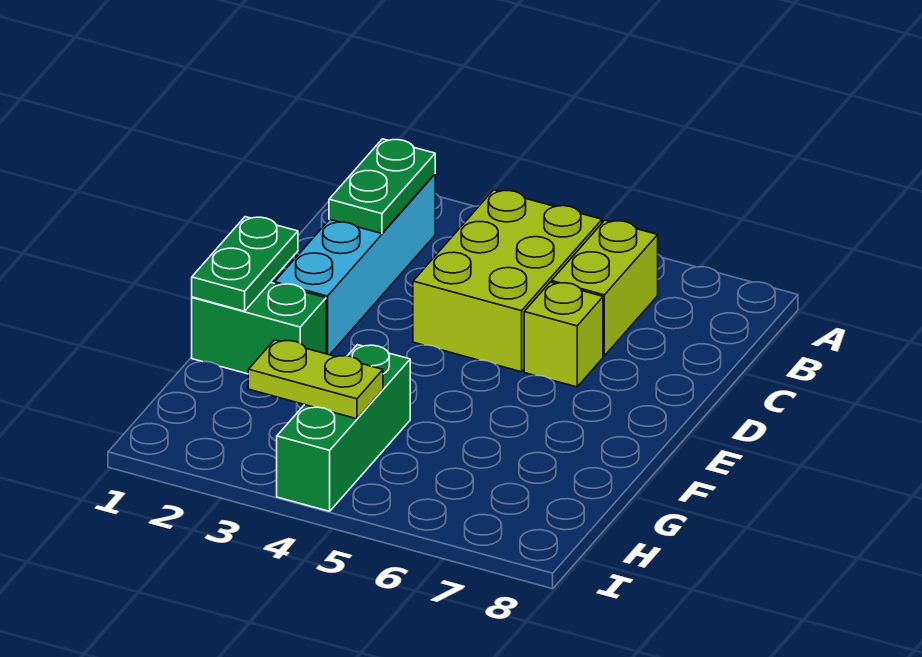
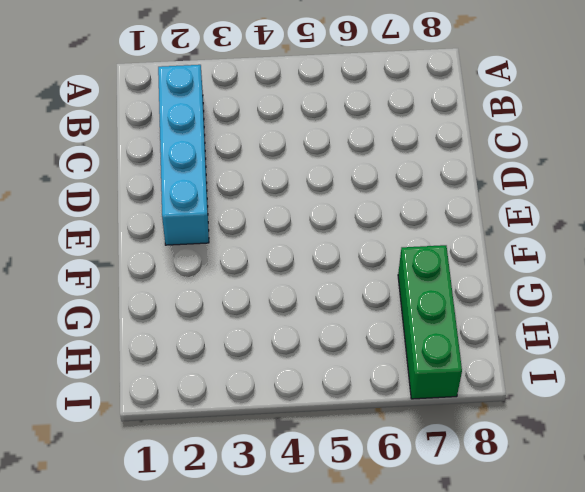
green 1x3 brick [398,245,462,399] -> green 1x3 brick moved to [277,345,410,511]
none -> lime 2x3 brick [413,190,602,372]
none -> lime 1x2 brick [552,220,658,356]

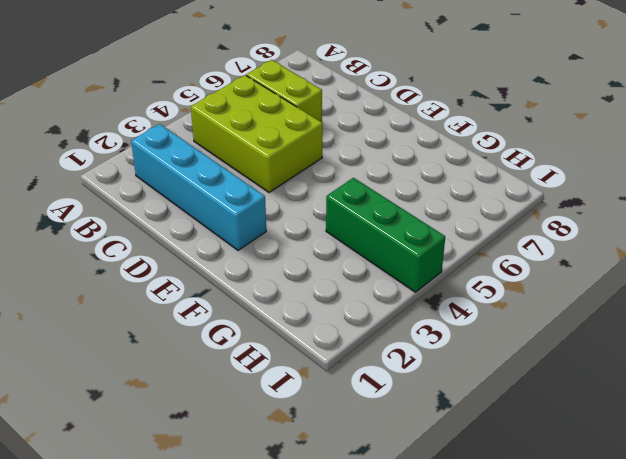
none -> lime 1x1 brick [524,282,603,387]
none -> green 1x2 brick [192,282,326,374]

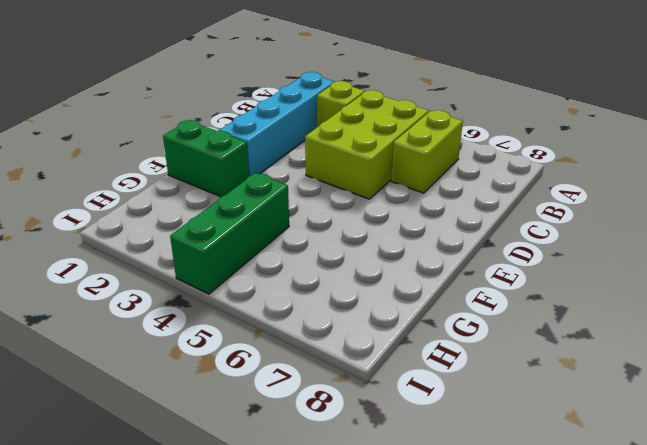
lime 1x1 brick [317,81,365,127] -> lime 1x1 brick moved to [524,282,603,387]
none -> green 1x2 plate [329,139,435,234]
none -> green 1x2 plate [192,217,298,311]

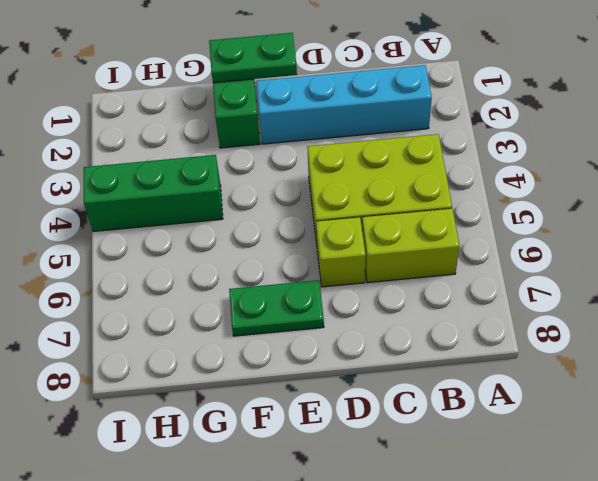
green 1x2 plate [229,280,324,336] -> green 1x2 plate moved to [329,139,435,234]
none -> lime 1x2 plate [248,340,383,419]

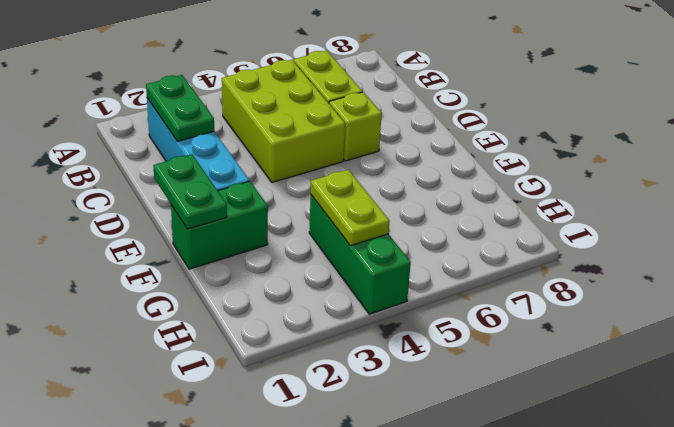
lime 1x2 plate [311,170,390,246] -> lime 1x2 plate turned to [248,340,383,419]

